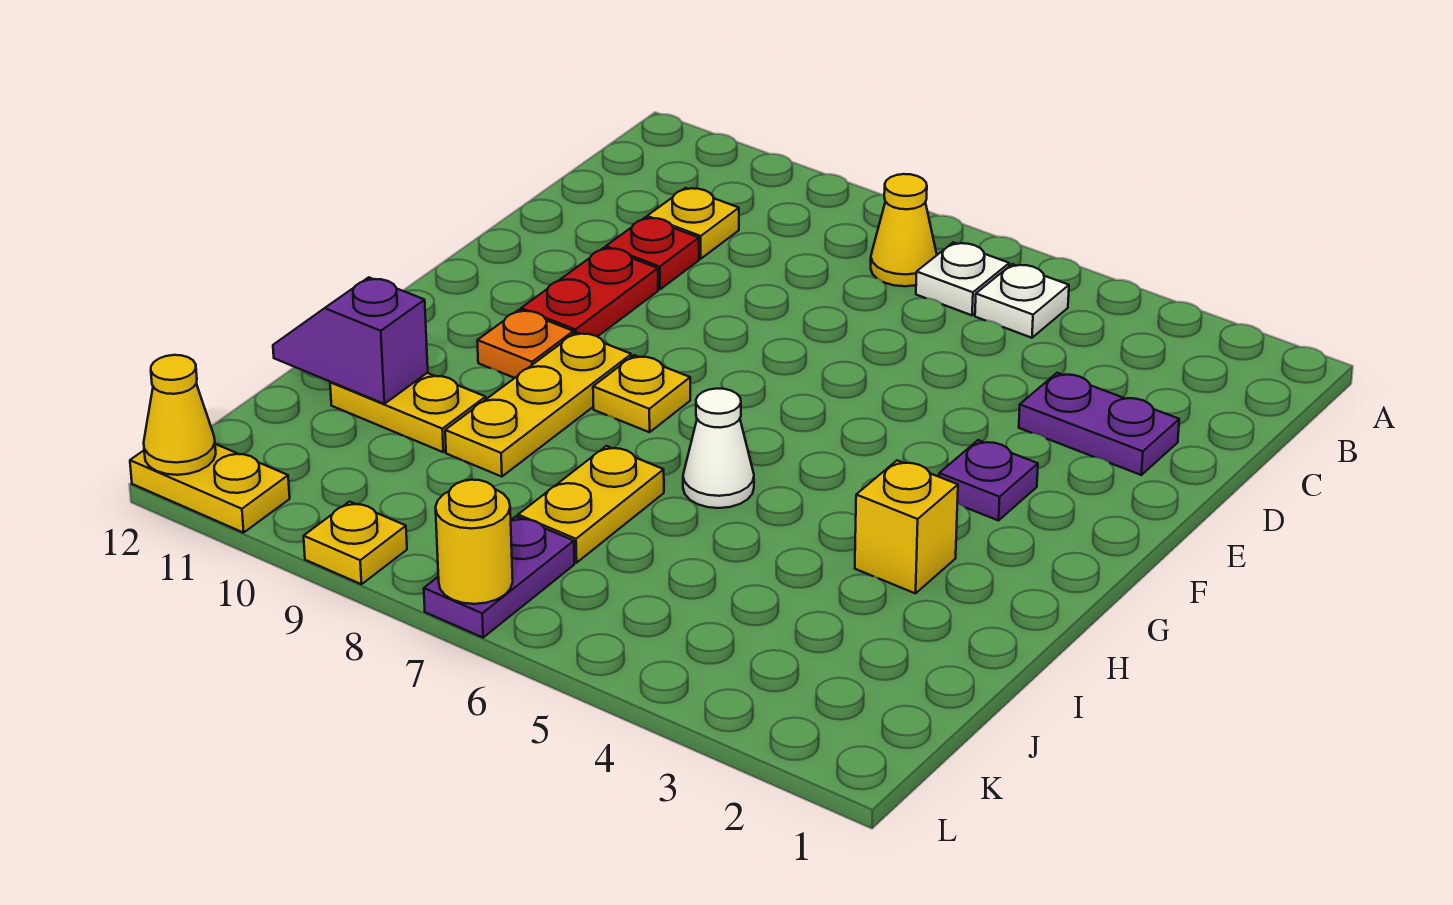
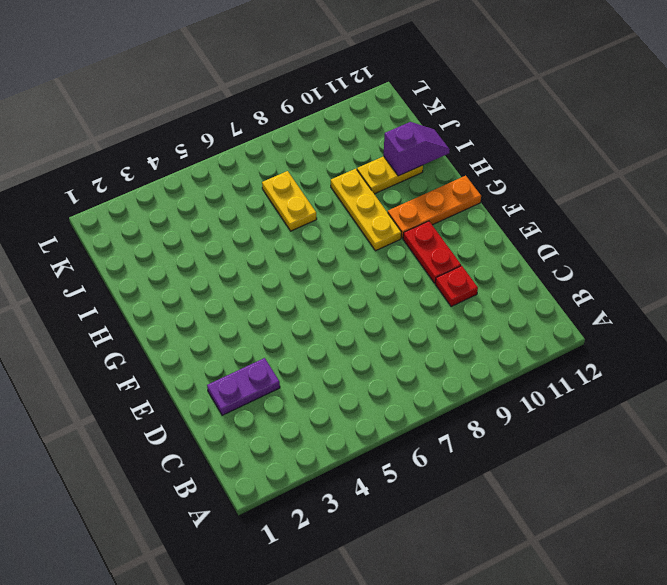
orange 1x3 plate [388,176,481,238] -> orange 1x1 plate [477,310,574,378]
none -> white 1x1 plate [975,264,1069,338]
none -> white 1x1 plate [916,242,1009,315]
none -> yellow 1x1 cone [871,174,937,286]

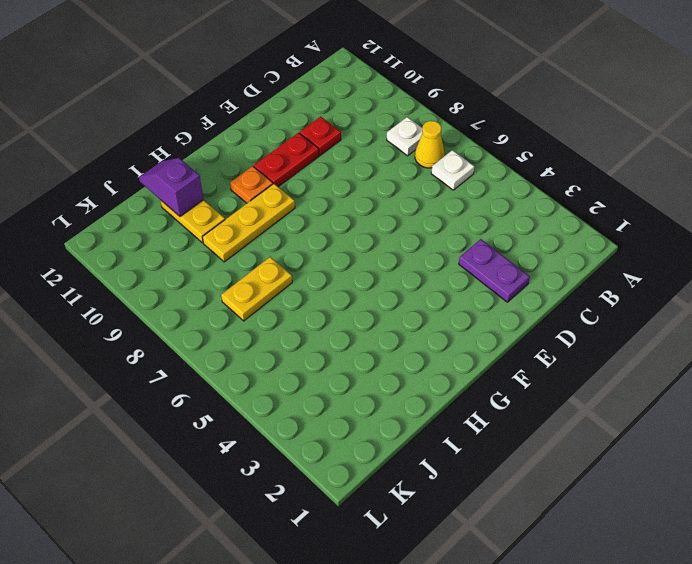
white 1x1 plate [387,117,423,156] -> white 1x1 plate moved to [975,264,1069,338]
none -> yellow 1x1 plate [647,188,739,259]
none -> purple 1x1 plate [939,440,1038,521]
none -> yellow 1x1 plate [593,355,690,432]

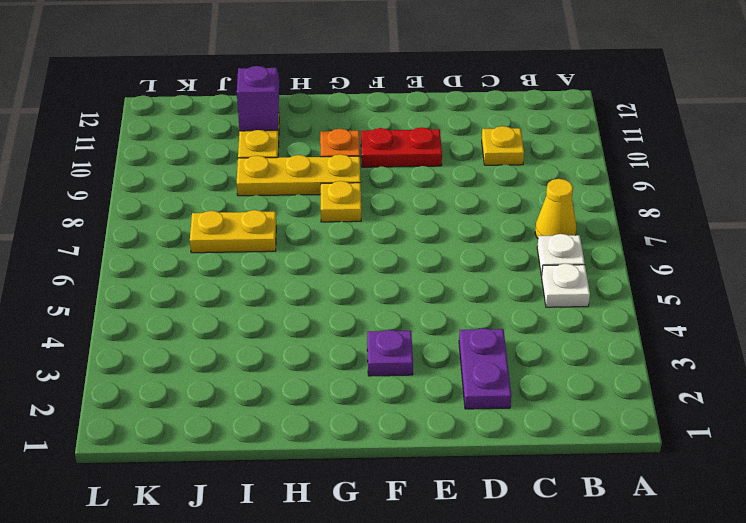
none -> red 1x1 plate [606,217,699,289]
none -> yellow 1x1 brick [855,460,958,593]
none -> white 1x1 cone [683,388,754,508]

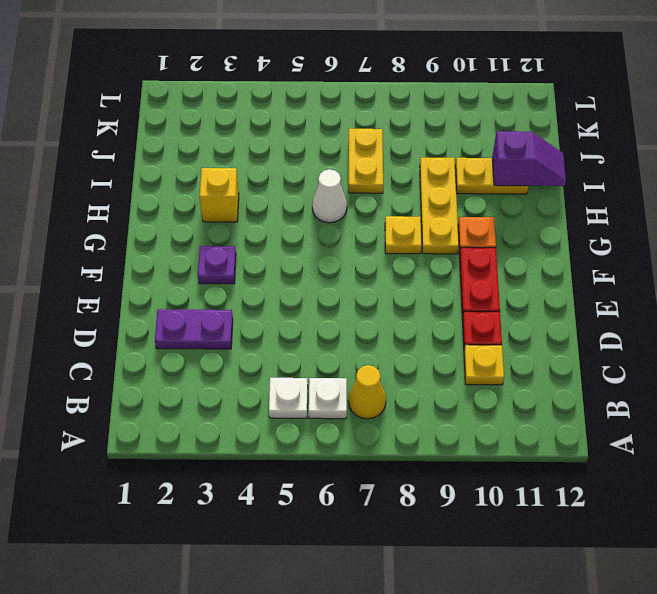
none -> purple 1x2 plate [424,517,574,637]
none -> yellow 1x1 plate [304,502,407,584]
none -> yellow 1x2 plate [130,444,290,533]

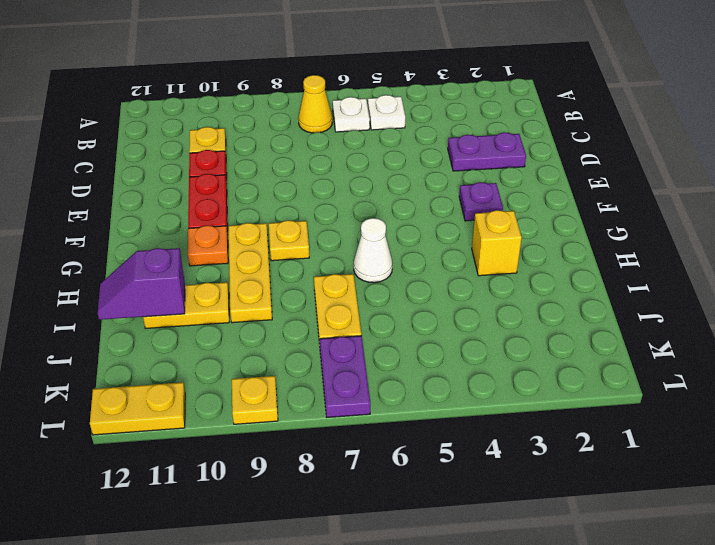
none -> yellow 1x1 round brick [436,480,513,604]
none -> yellow 1x1 cone [144,355,216,475]

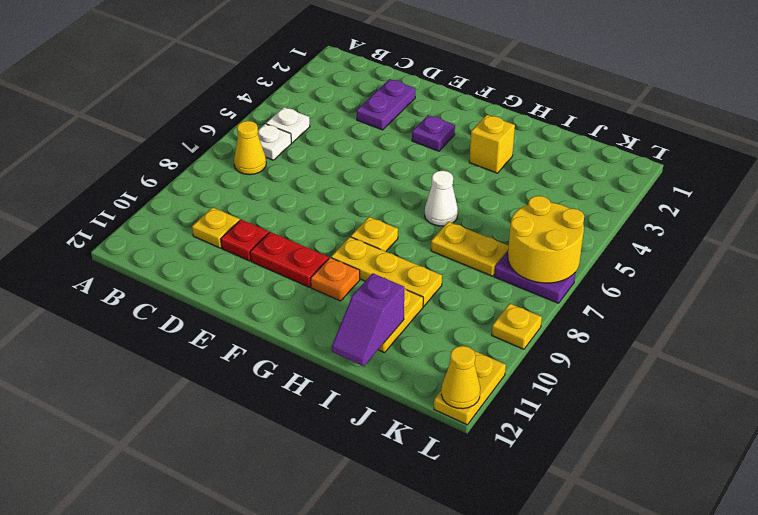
yellow 2x2 round brick [508,196,584,283] -> yellow 1x1 round brick [436,480,513,604]

